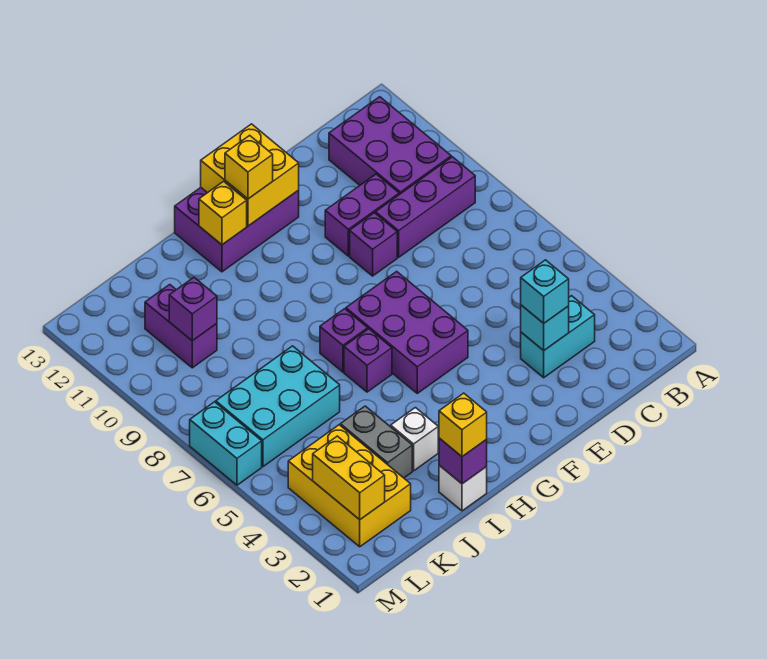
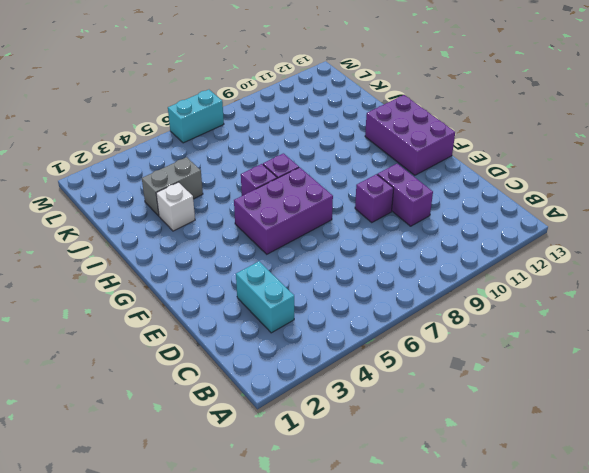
none -> purple 1x3 brick [376,157,475,257]
none -> purple 2x3 brick [329,97,451,195]
none -> white 1x1 brick [439,465,487,511]

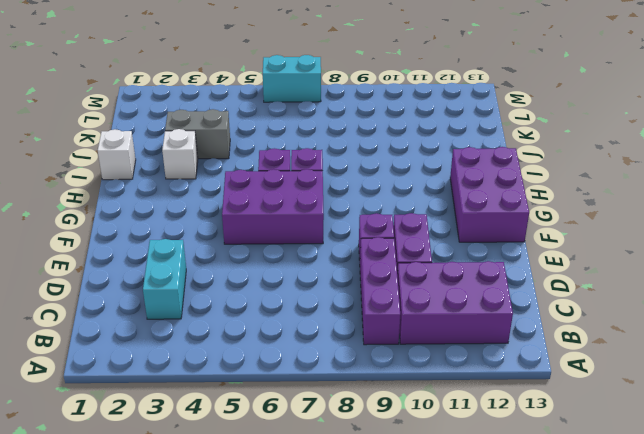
none -> cyan 2x3 brick [216,346,340,467]
none -> yellow 2x3 brick [288,425,411,547]
none -> purple 1x2 brick [145,285,217,368]

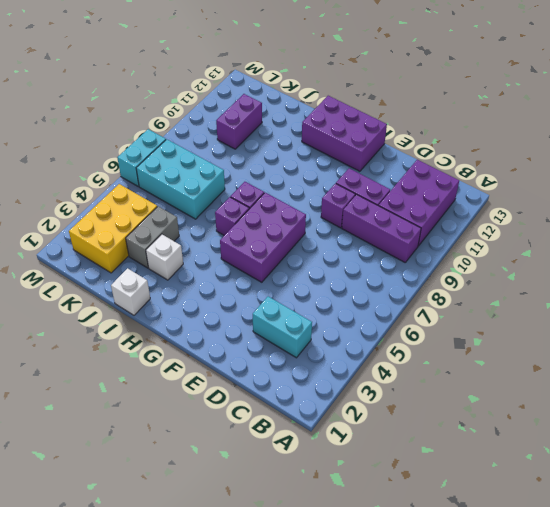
none -> cyan 1x1 brick [521,305,569,351]
none -> yellow 2x2 brick [201,124,299,226]
none -> yellow 1x1 brick [199,181,247,245]

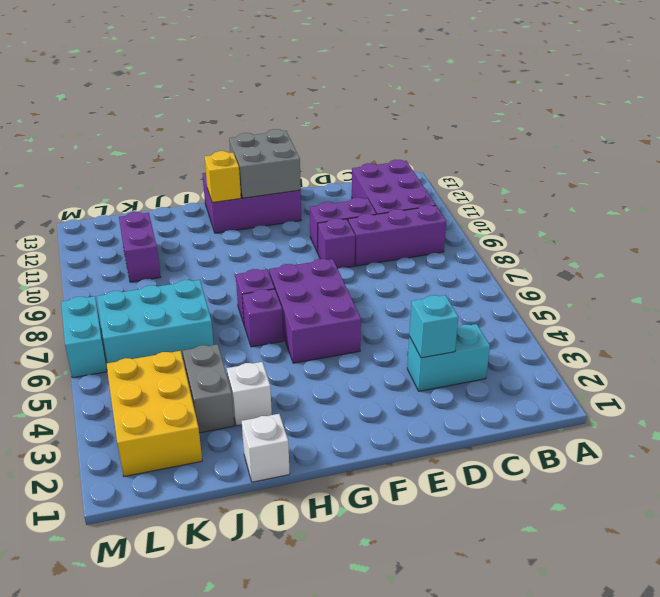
grey 2x2 brick [229,129,301,198] -> yellow 2x2 brick [201,124,299,226]
none -> purple 1x1 brick [439,438,487,484]
none -> purple 1x1 brick [169,277,217,341]
none -> yellow 1x2 brick [313,436,385,520]

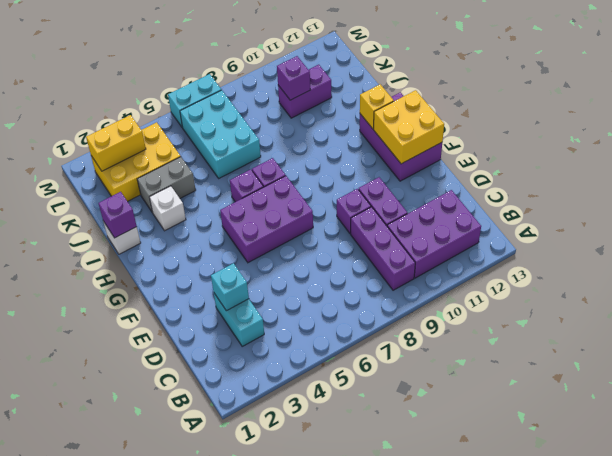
none -> cyan 1x1 brick [521,260,569,323]
none -> yellow 1x1 brick [225,135,273,199]
none -> yellow 1x1 brick [439,393,487,457]

